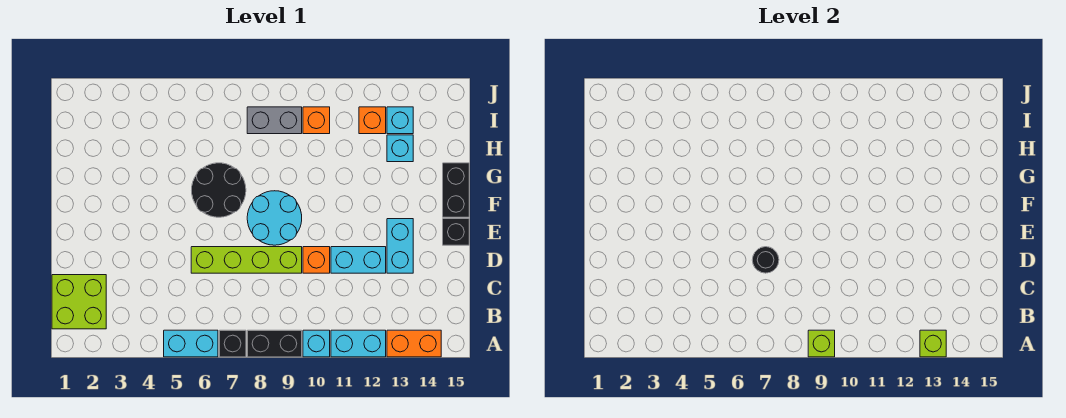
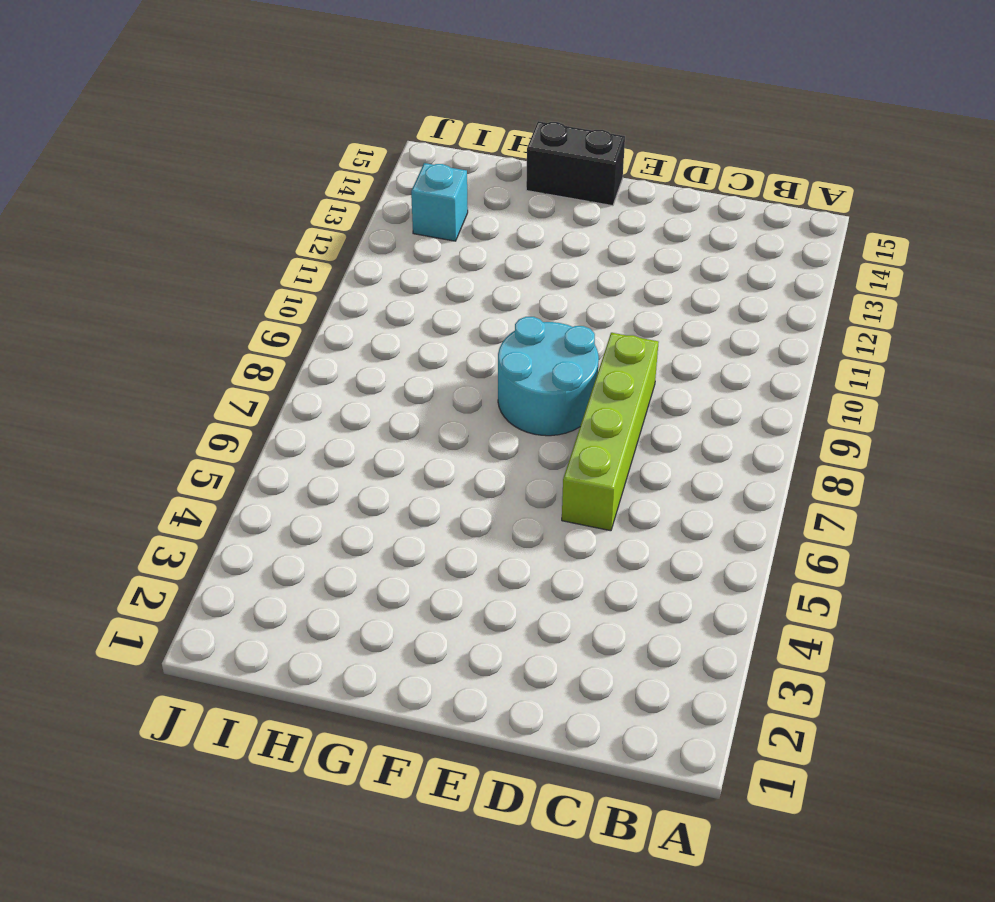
none -> cyan 1x2 brick [164,330,218,357]
none -> black 1x1 brick [219,330,246,357]
none -> black 1x2 brick [247,330,302,357]

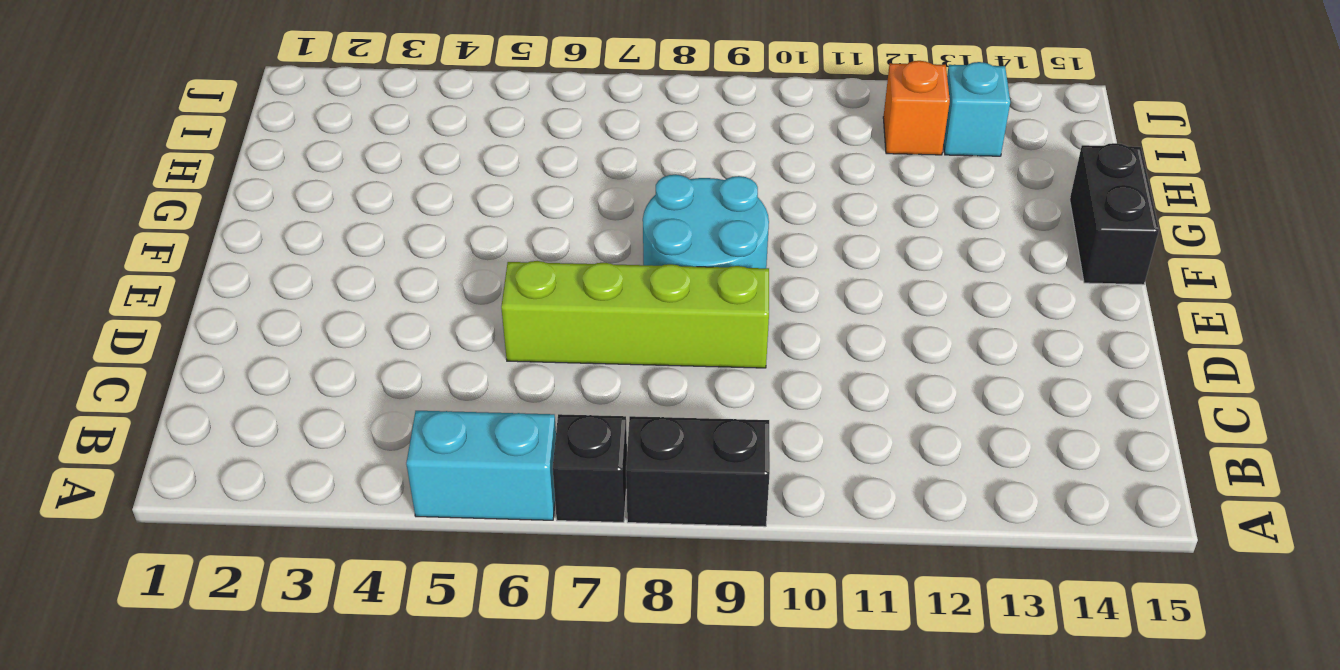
none -> cyan 1x1 brick [303,330,330,357]
none -> cyan 1x2 brick [331,330,386,357]
none -> orange 1x2 brick [387,330,441,357]

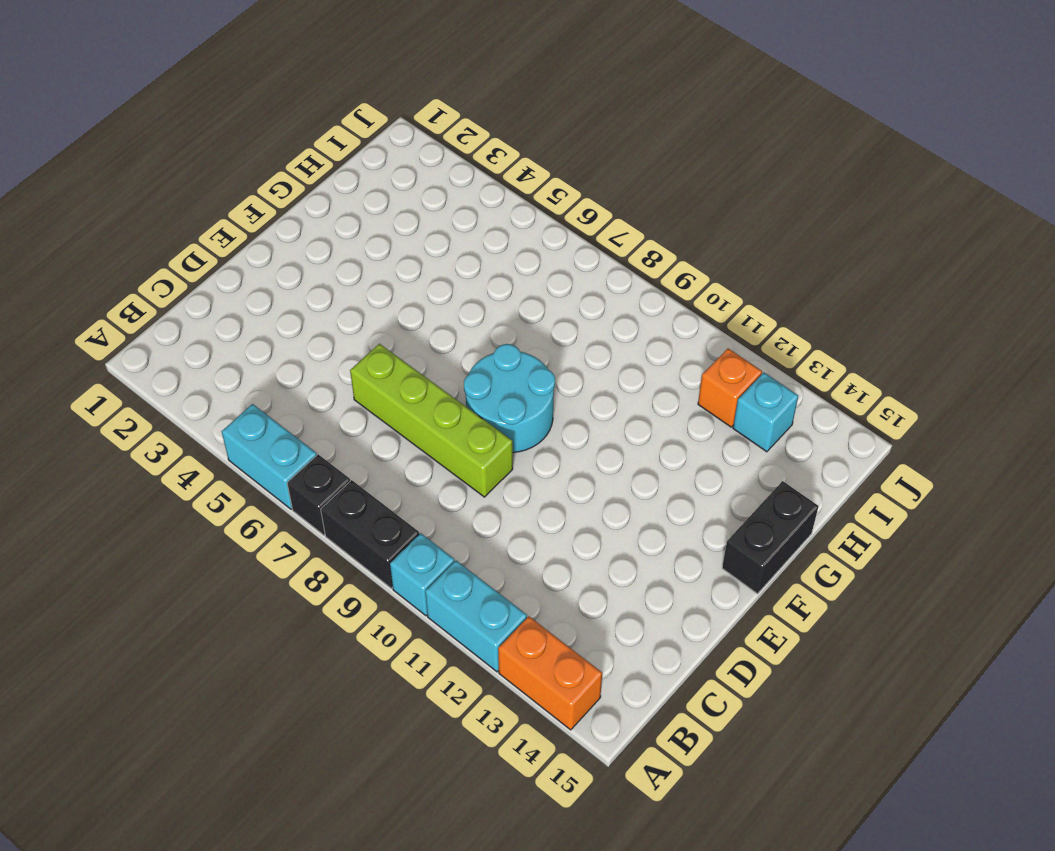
none -> lime 2x2 brick [52,275,106,329]
none -> orange 1x1 brick [303,247,330,273]
none -> cyan 1x2 brick [331,247,386,273]

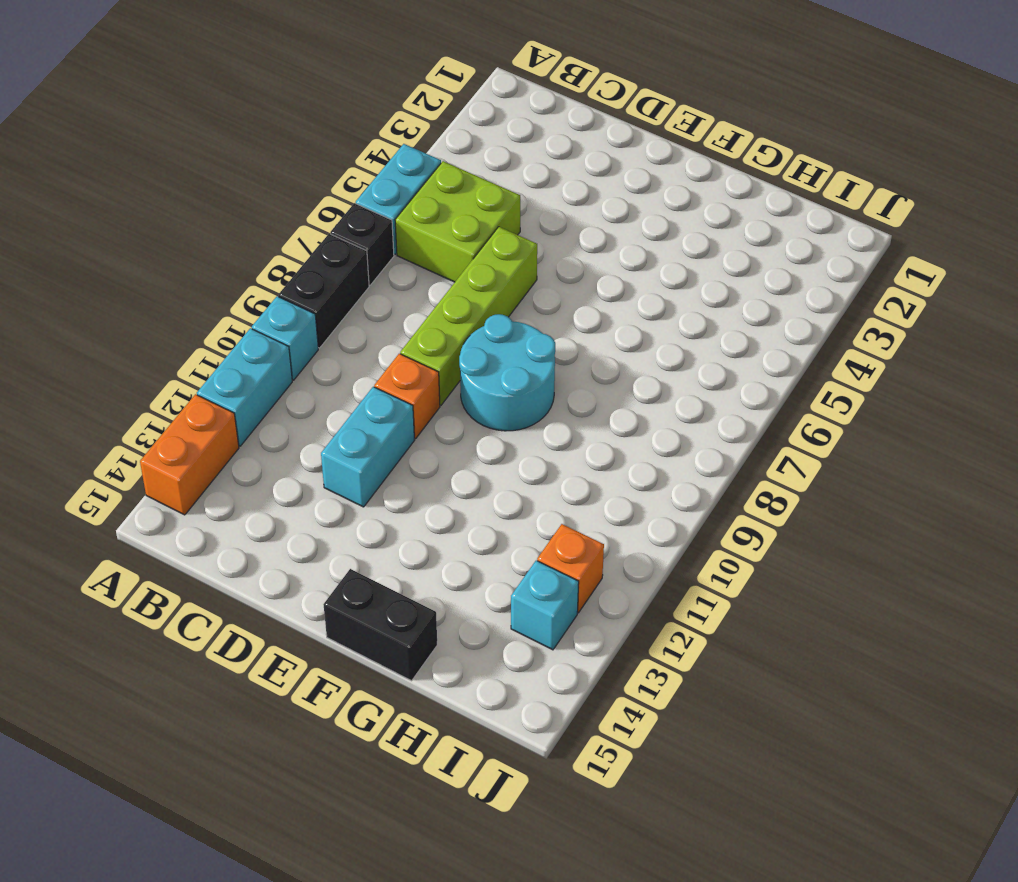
lime 2x2 brick [395,161,520,282] -> lime 2x2 brick moved to [52,275,106,329]
none -> cyan 1x2 brick [387,219,413,273]
none -> black 1x1 brick [443,219,469,245]
none -> black 2x2 round brick [192,163,246,217]

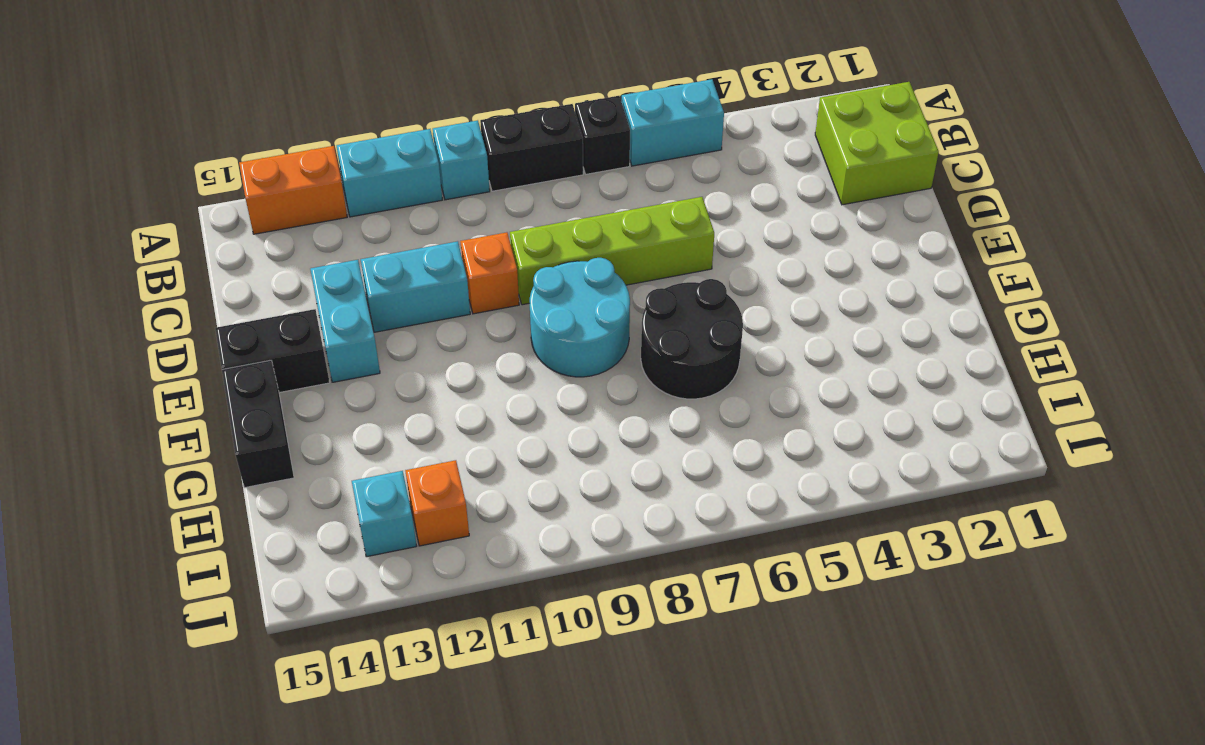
black 1x2 brick [215,309,330,393] -> black 1x1 brick [443,219,469,245]
none -> cyan 1x1 brick [387,135,413,162]
none -> grey 1x2 brick [247,107,302,134]
none -> orange 1x1 brick [303,107,330,134]

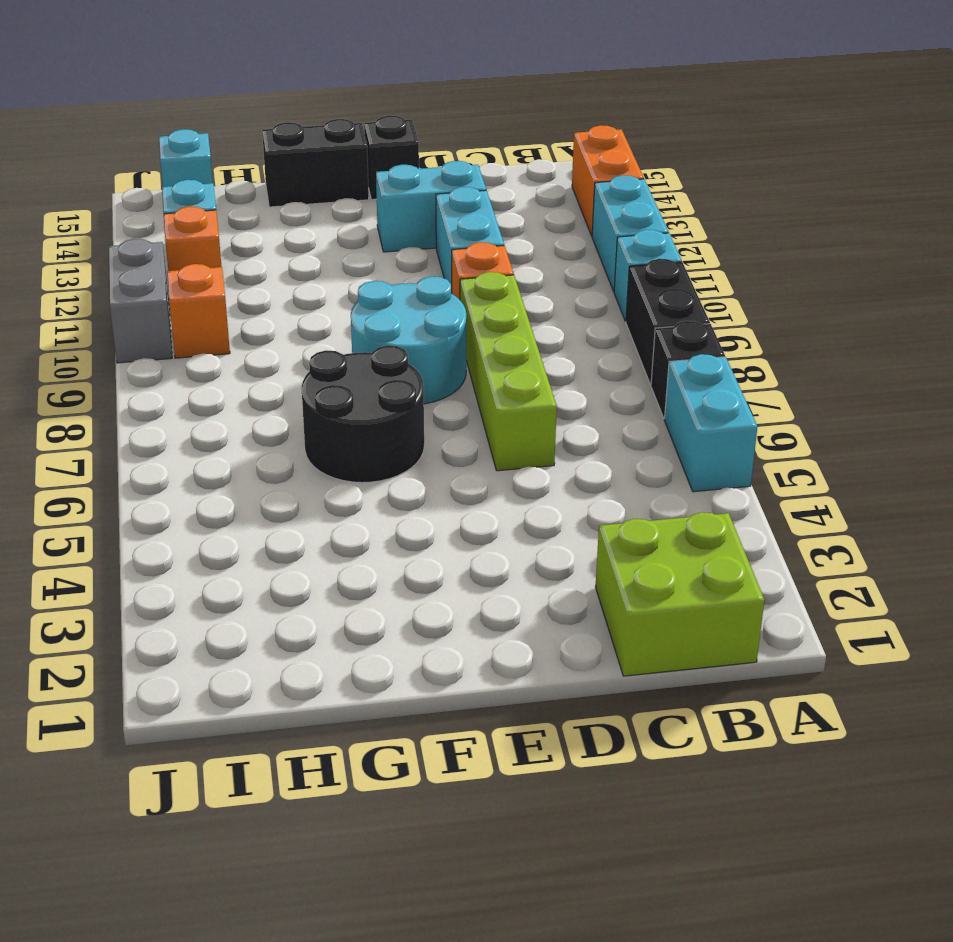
cyan 1x1 brick [159,129,213,187] -> cyan 1x1 brick moved to [387,135,413,162]
grey 1x2 brick [109,239,172,363] -> grey 1x2 brick moved to [247,107,302,134]
none -> lime 1x1 brick [808,330,835,357]
none -> lime 1x1 brick [920,330,946,357]
none -> black 1x1 round brick [752,247,779,273]

